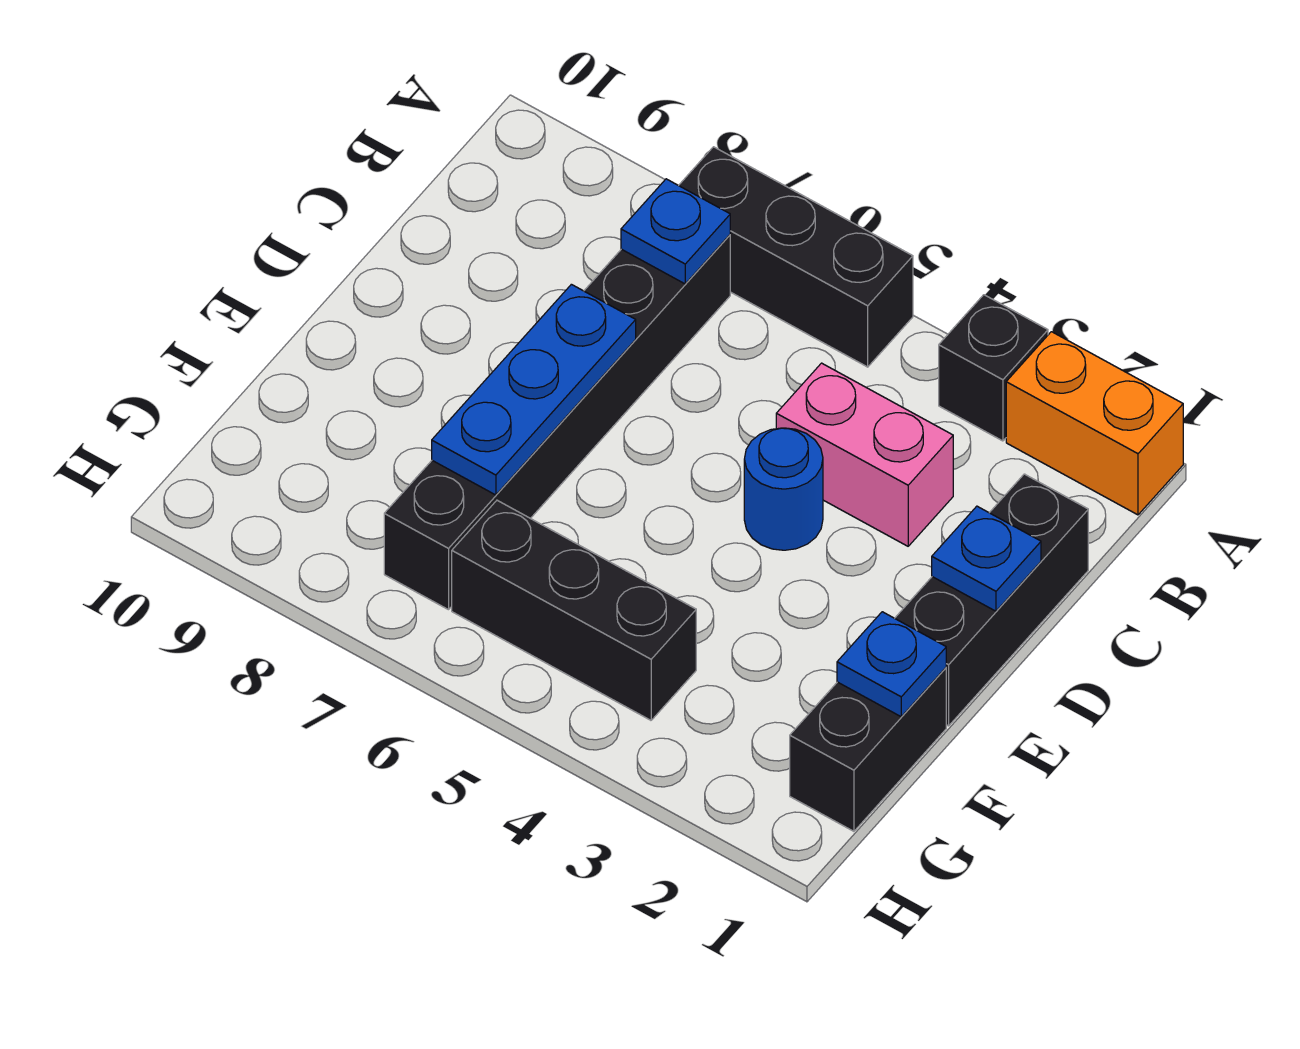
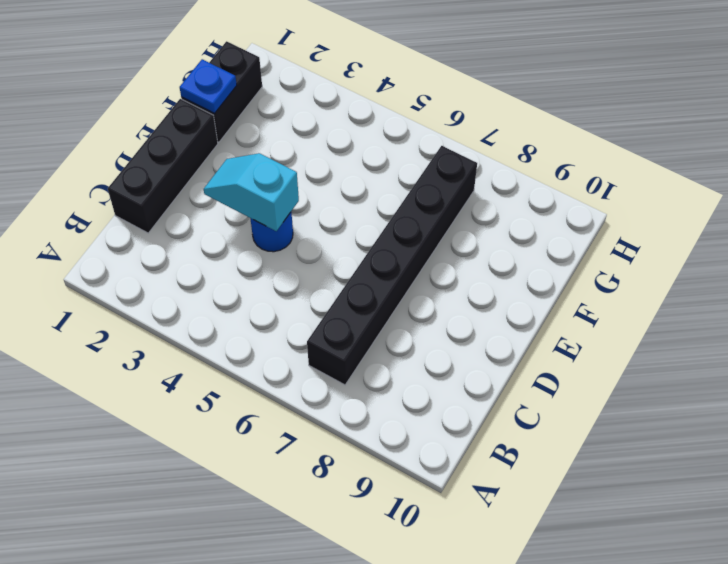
cyan 1x2 slope [204,153,299,231] -> none
none -> orange 1x2 brick [1006,332,1183,515]
none -> black 1x1 brick [939,295,1048,441]
none -> black 1x3 brick [679,147,913,367]

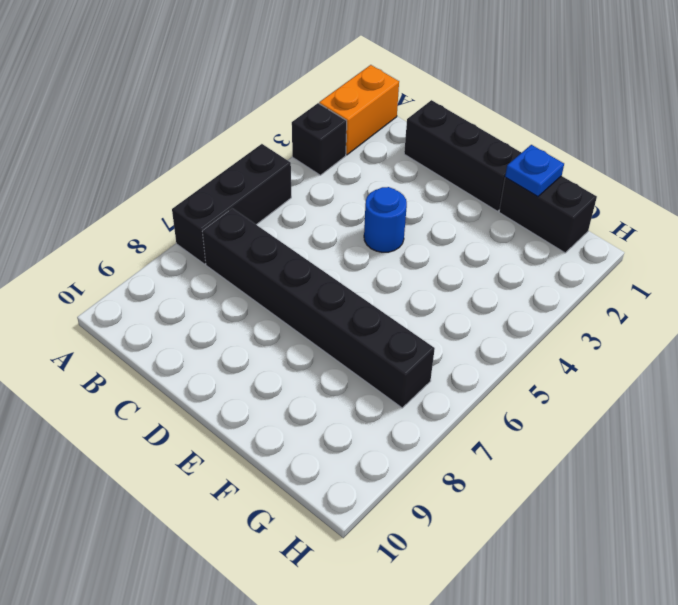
none -> pink 1x2 brick [776,363,953,546]
none -> black 1x3 brick [452,500,696,720]
none -> blue 1x1 plate [621,179,730,284]

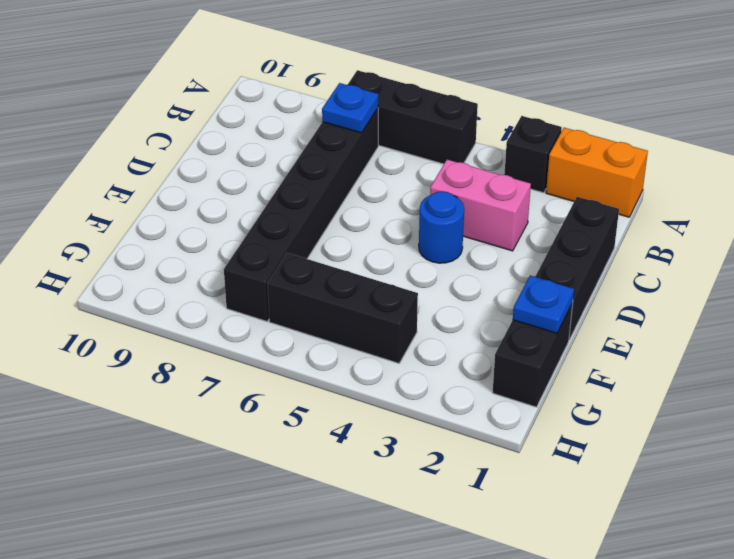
none -> blue 1x1 plate [932,506,1041,611]
none -> blue 1x3 plate [432,284,636,495]

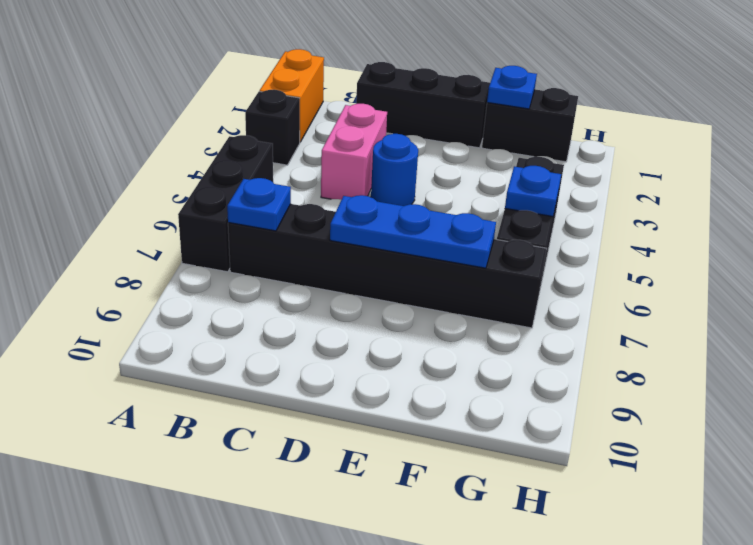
blue 1x1 plate [505,166,561,217] -> blue 1x1 plate moved to [932,506,1041,611]

